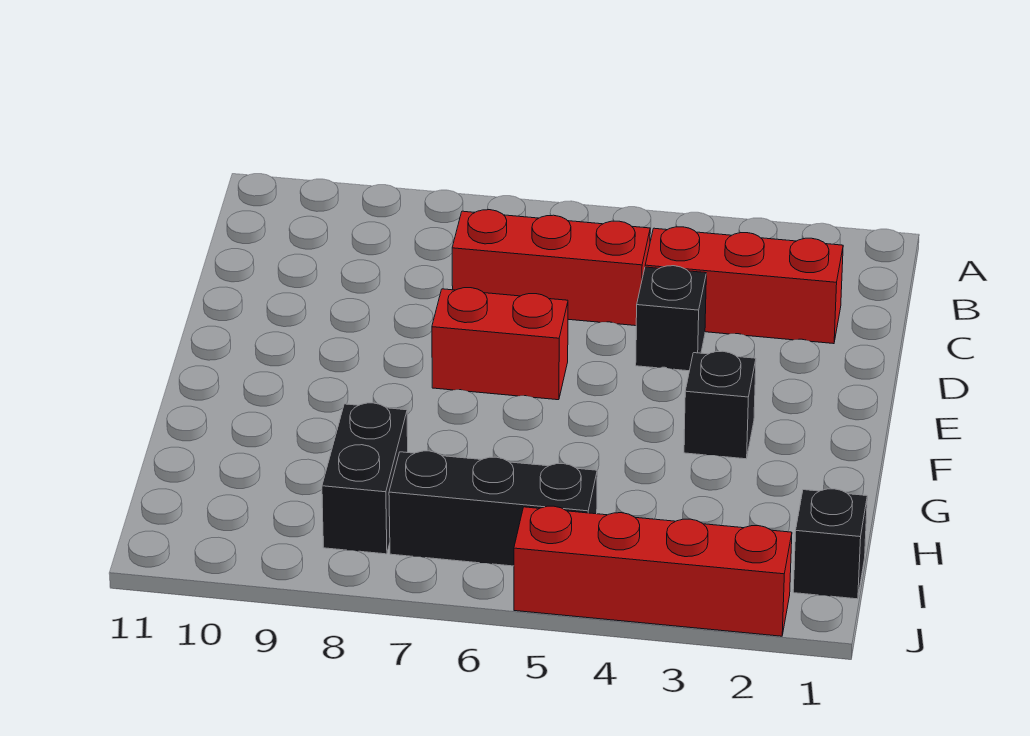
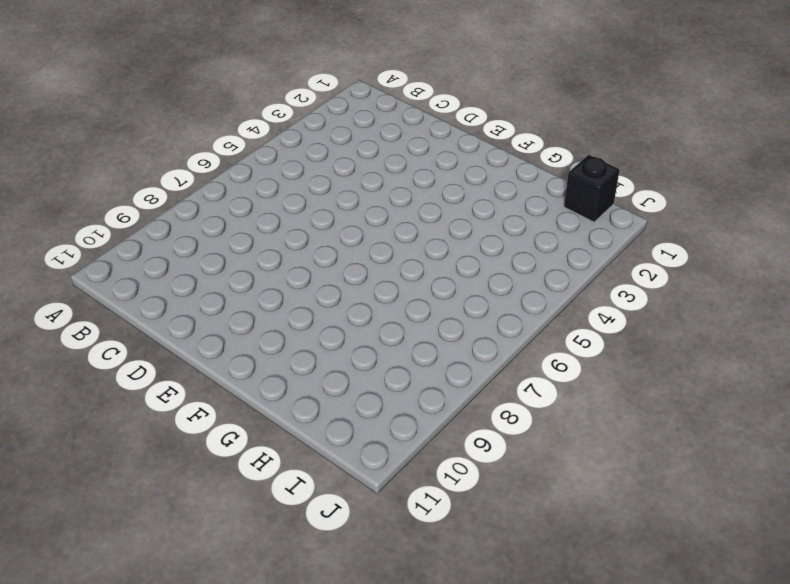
none -> red 1x3 brick [645,227,843,344]
none -> red 1x3 brick [452,210,650,326]

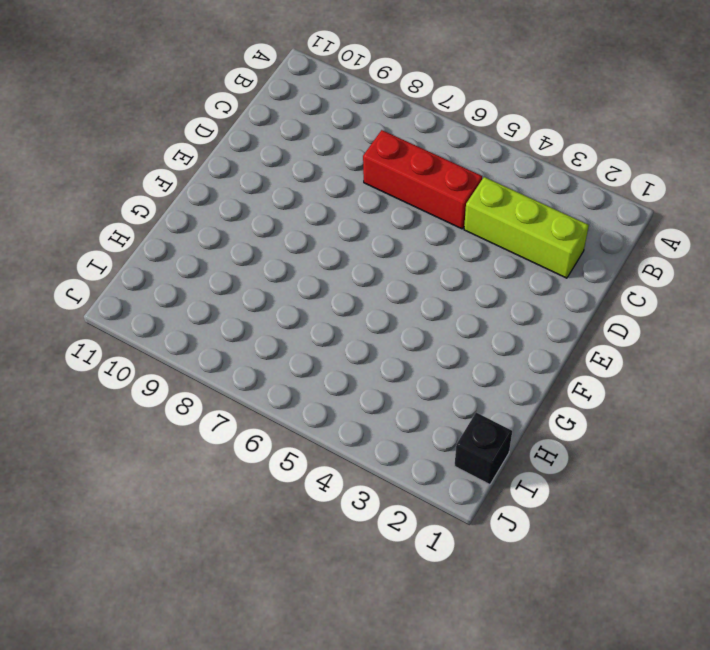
lime 1x3 brick [464,177,589,278] -> red 1x3 brick [645,227,843,344]
none -> black 1x1 brick [636,266,706,371]
none -> red 1x2 brick [432,288,568,400]

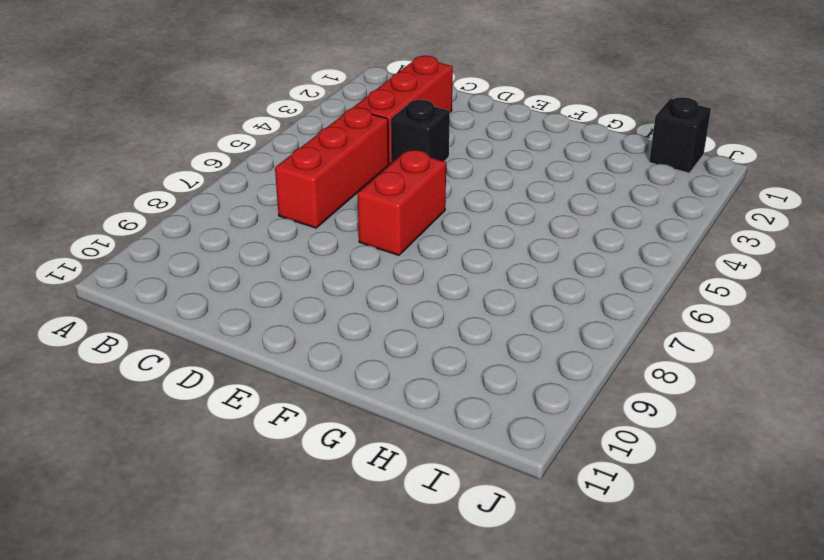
none -> black 1x1 brick [684,351,756,459]
none -> black 1x2 brick [322,403,408,554]

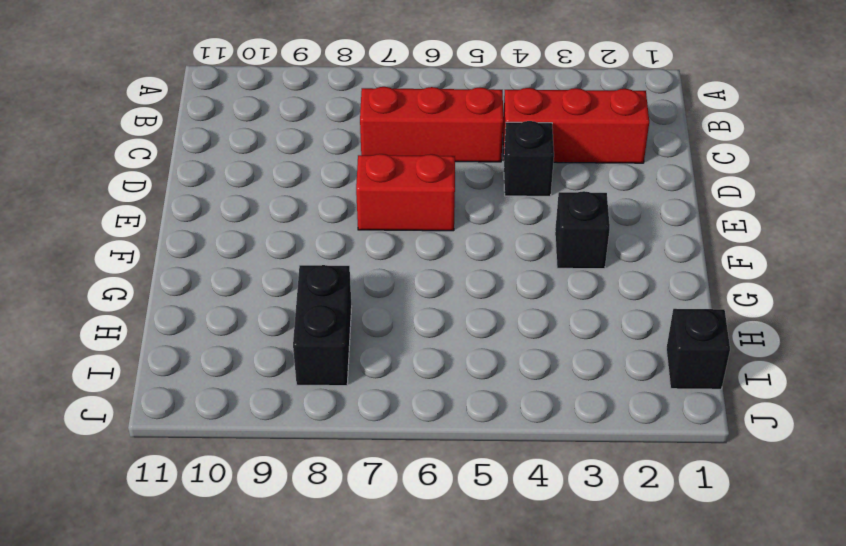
none -> black 1x3 brick [389,451,597,566]
none -> red 1x4 brick [514,506,792,636]

